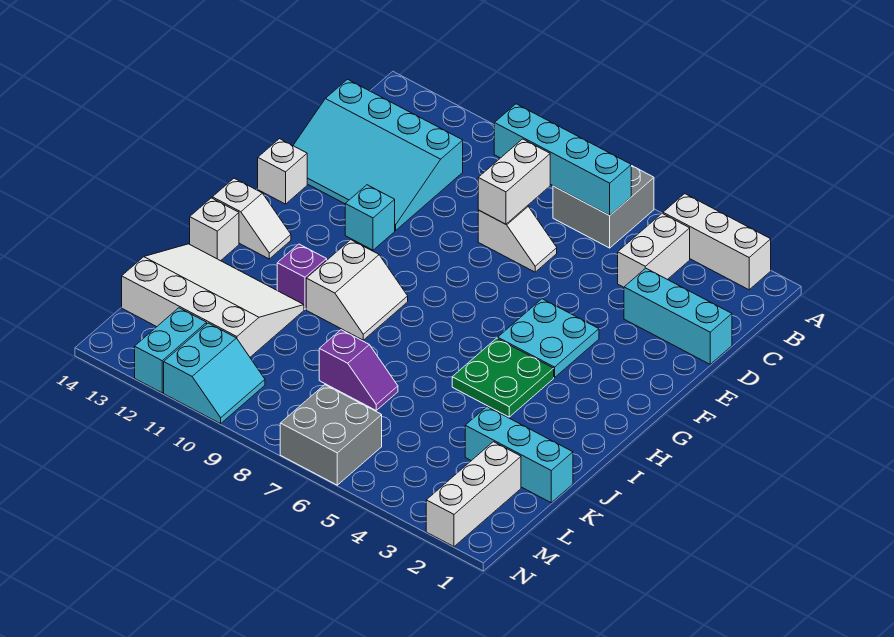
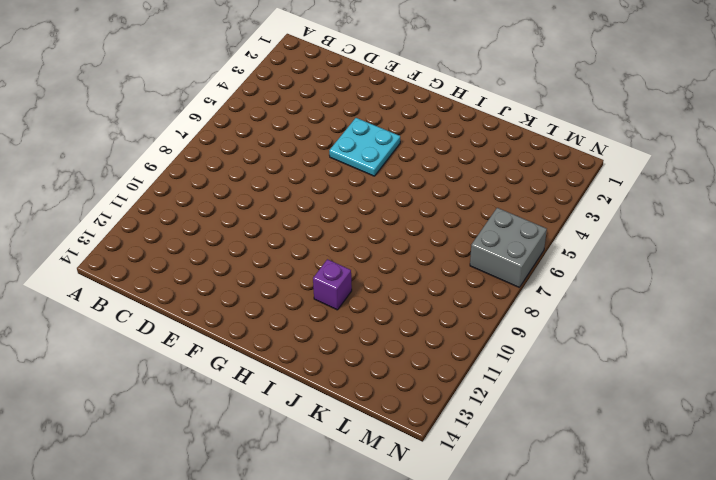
none -> white 1x3 brick [663,194,771,290]
none -> grey 2x2 brick [553,165,654,248]
none -> white 1x2 brick [618,214,690,287]

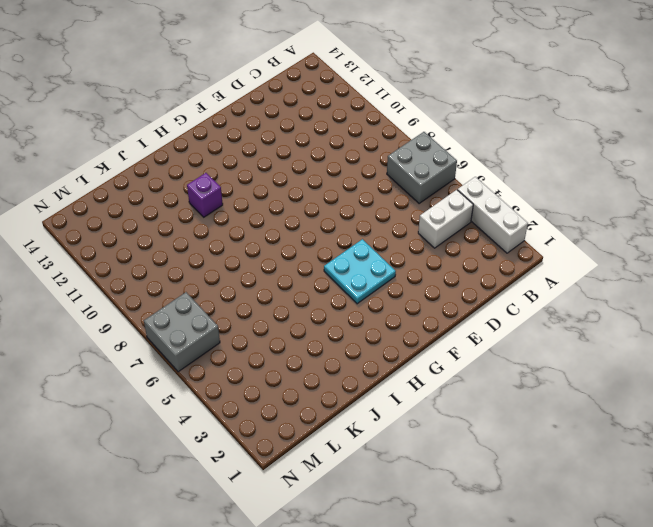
none -> cyan 3x4 slope [293,79,463,230]
none -> cyan 1x3 brick [624,268,732,364]
none -> white 1x2 slope [478,206,557,272]

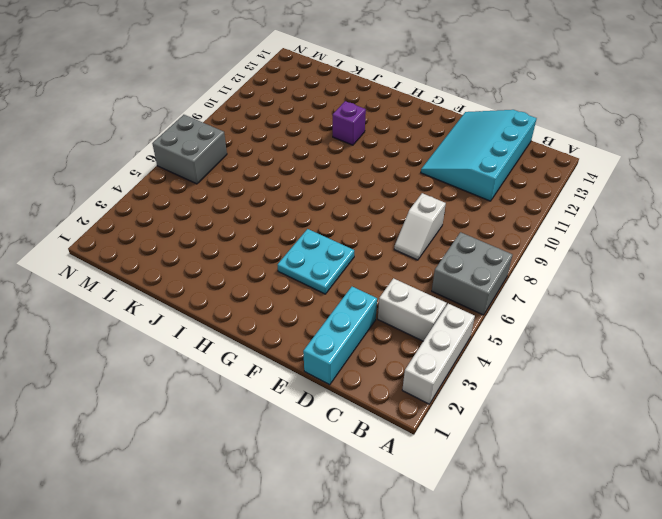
none -> cyan 1x1 brick [345,185,395,250]
none -> white 1x1 brick [258,139,307,204]
none -> green 2x2 plate [452,338,554,417]

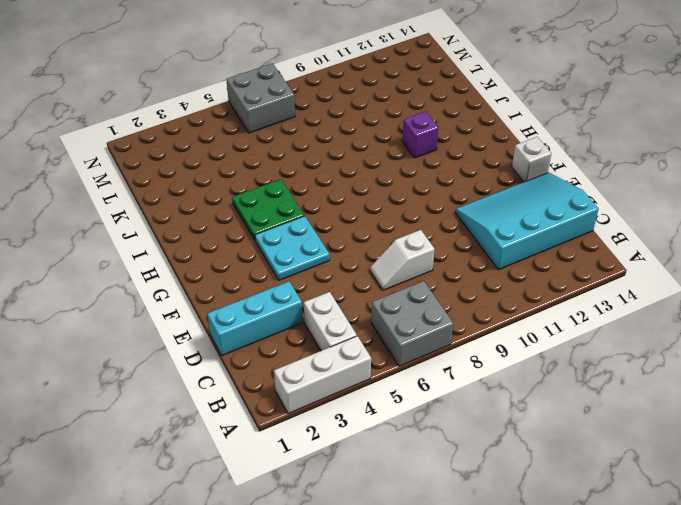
none -> cyan 1x1 brick [345,185,395,250]
none -> white 2x2 slope [306,240,408,340]
none -> white 1x2 slope [212,178,291,259]

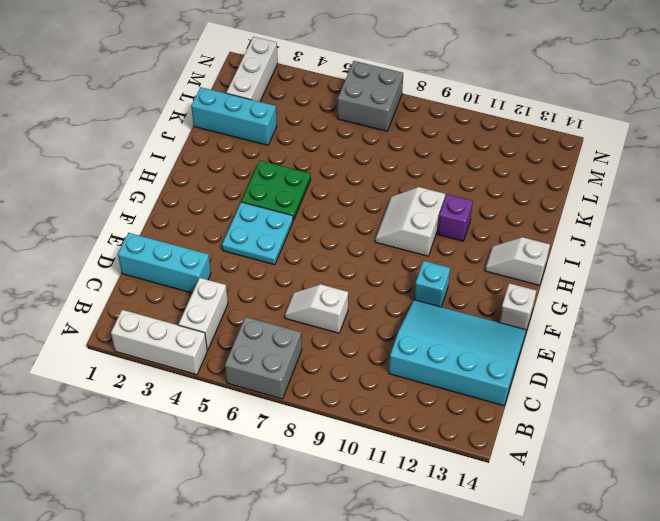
none -> white 1x1 brick [190,198,239,261]
none -> white 3x4 slope [122,244,304,357]
none -> purple 1x2 slope [319,330,398,410]

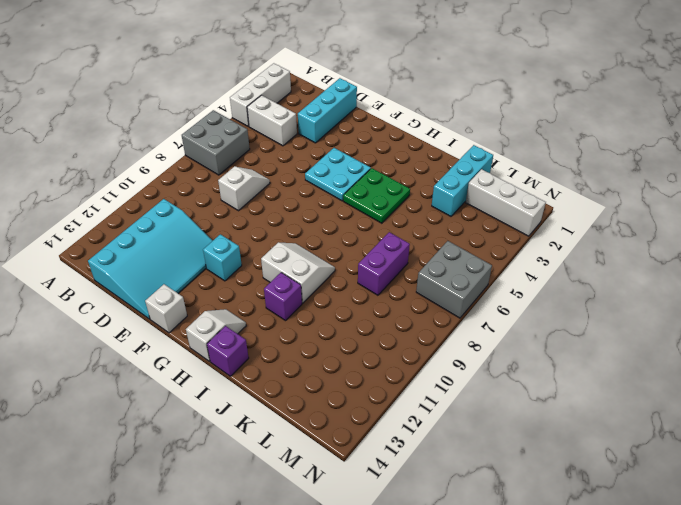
purple 1x1 brick [207,326,249,376] -> white 1x1 brick [190,198,239,261]
purple 1x2 brick [358,232,410,295] -> purple 1x2 slope [319,330,398,410]
none -> white 3x4 slope [122,244,304,357]
none -> cyan 2x2 slope [164,323,265,424]
none -> cyan 1x2 brick [135,308,207,393]

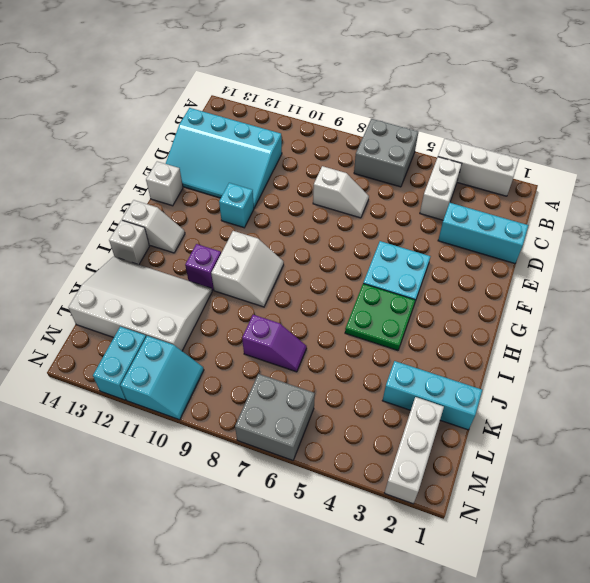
none -> cyan 1x4 brick [494,104,631,215]
none -> white 1x2 brick [478,139,550,224]

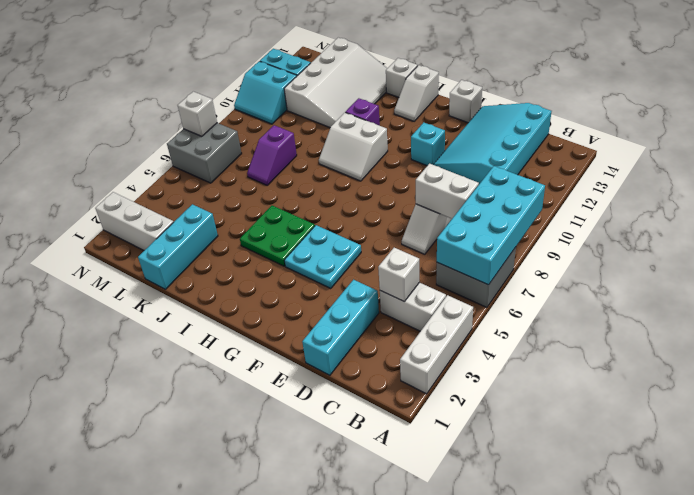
cyan 2x4 brick [437,166,545,285] -> cyan 1x4 brick [494,104,631,215]
white 1x1 brick [378,248,420,302] -> none
white 1x1 brick [178,91,217,136] -> none

